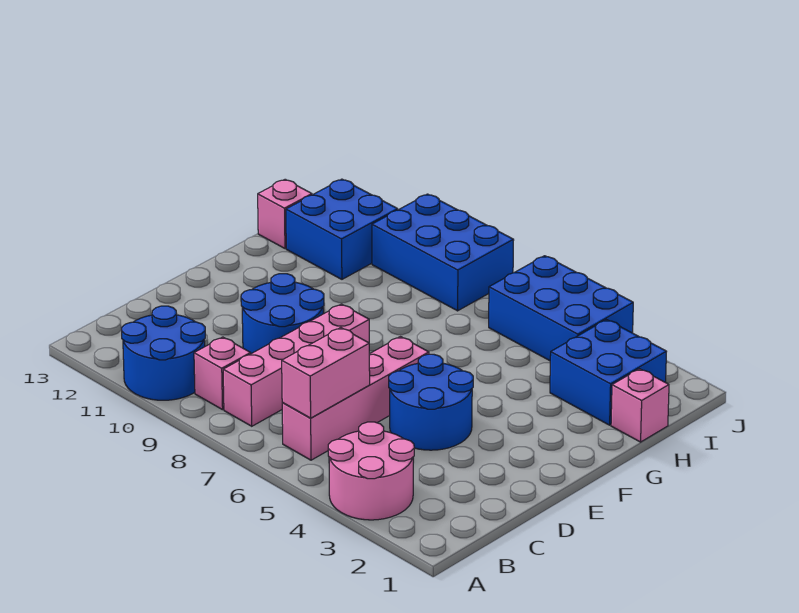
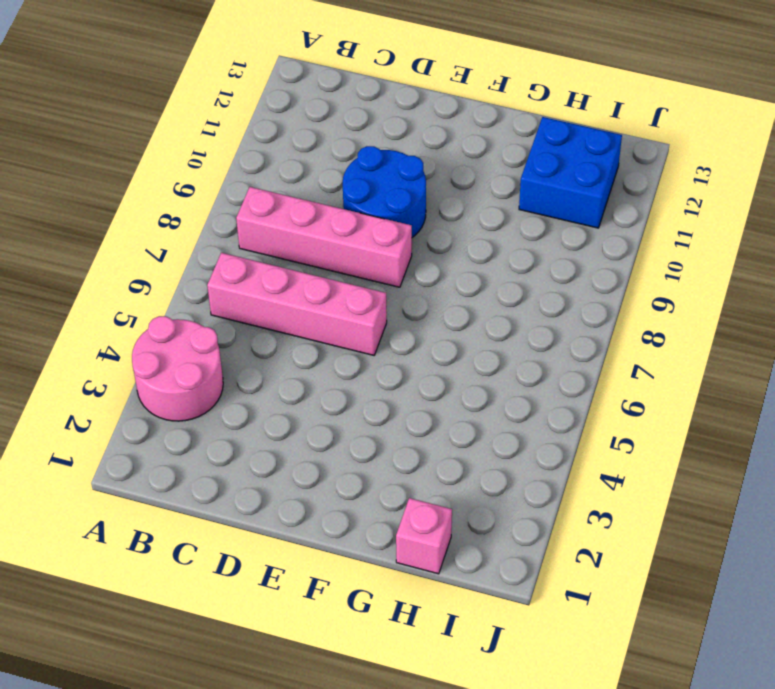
none -> blue 2x2 round brick [122,306,205,400]
none -> pink 1x1 brick [194,337,251,410]
none -> blue 2x2 round brick [389,354,473,450]

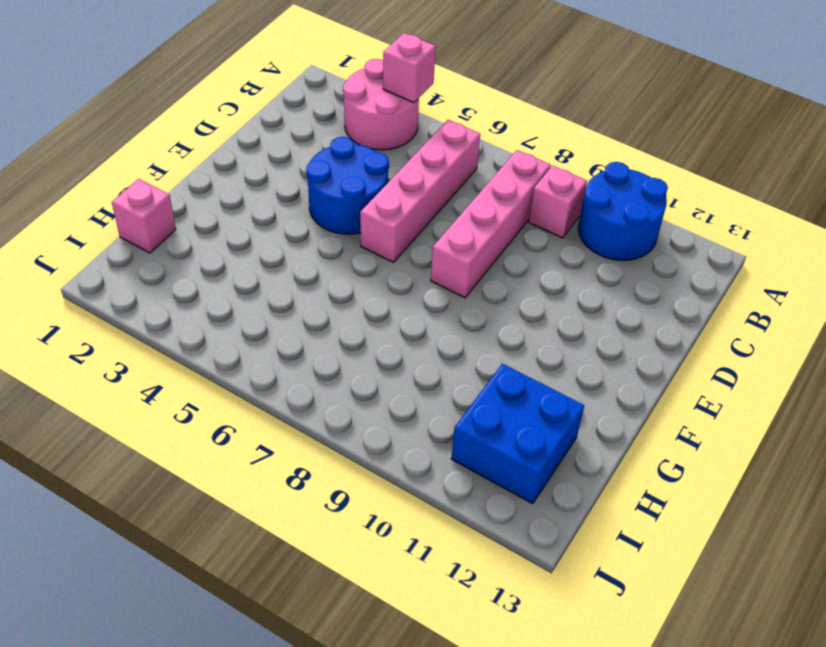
pink 1x1 brick [383,33,436,103] -> pink 1x1 brick moved to [258,179,312,248]
none -> blue 2x2 round brick [241,274,324,354]
none -> blue 2x2 brick [550,320,667,425]
none -> blue 2x3 brick [489,256,633,361]

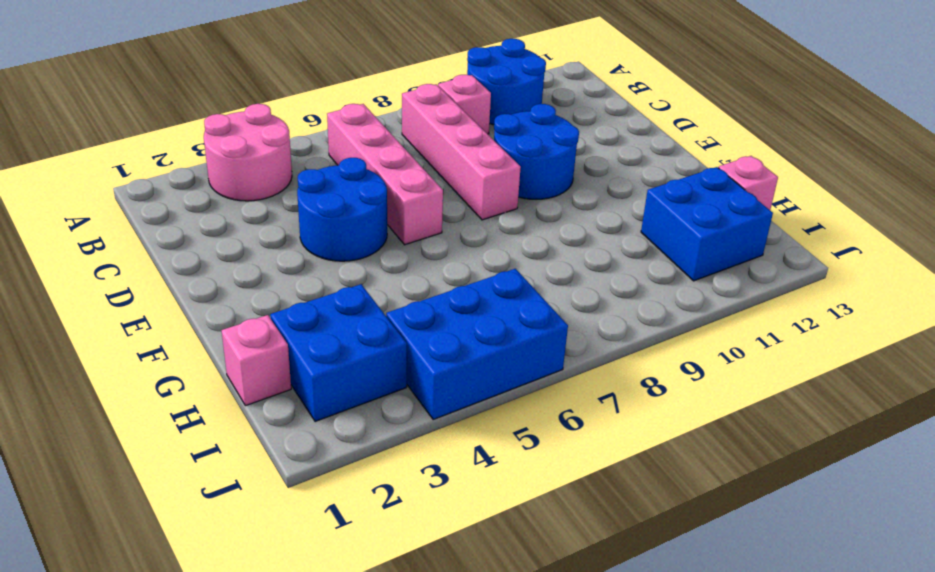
none -> blue 2x3 brick [372,194,514,311]
none -> pink 1x2 brick [282,328,370,418]

